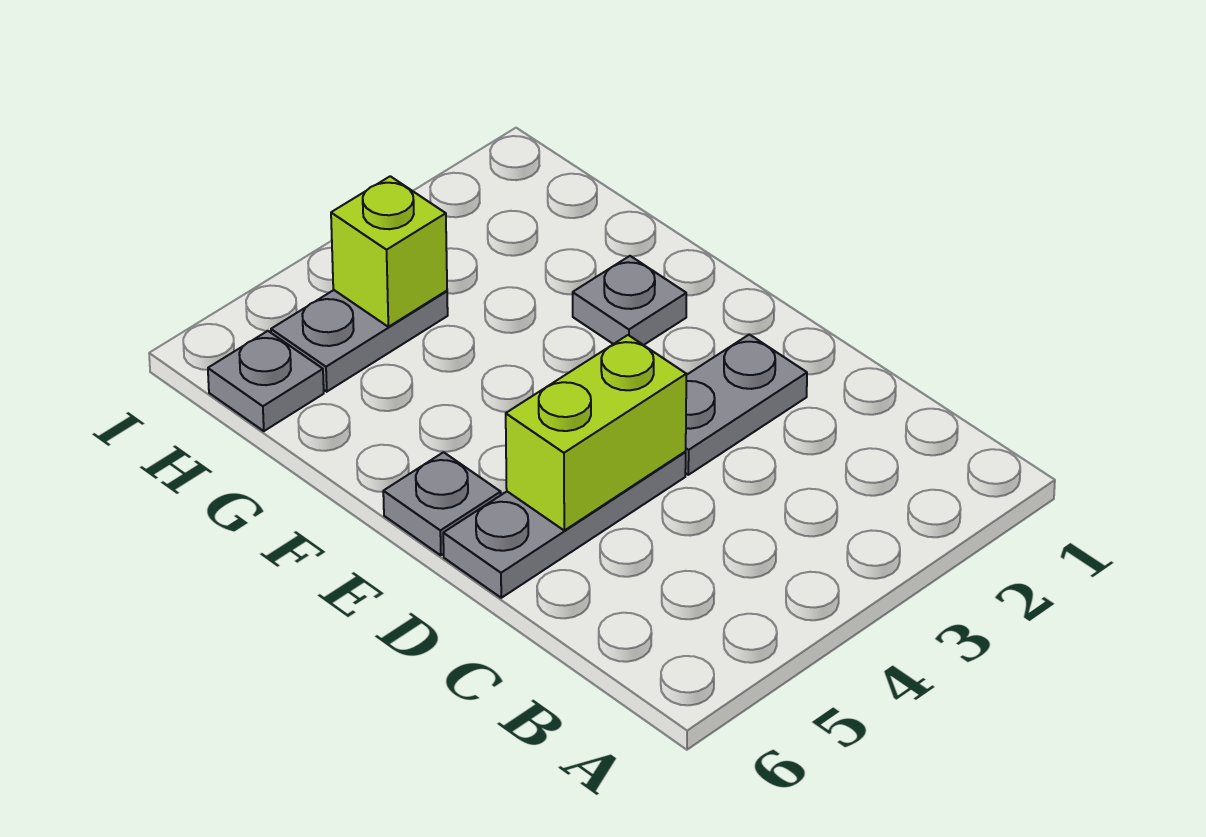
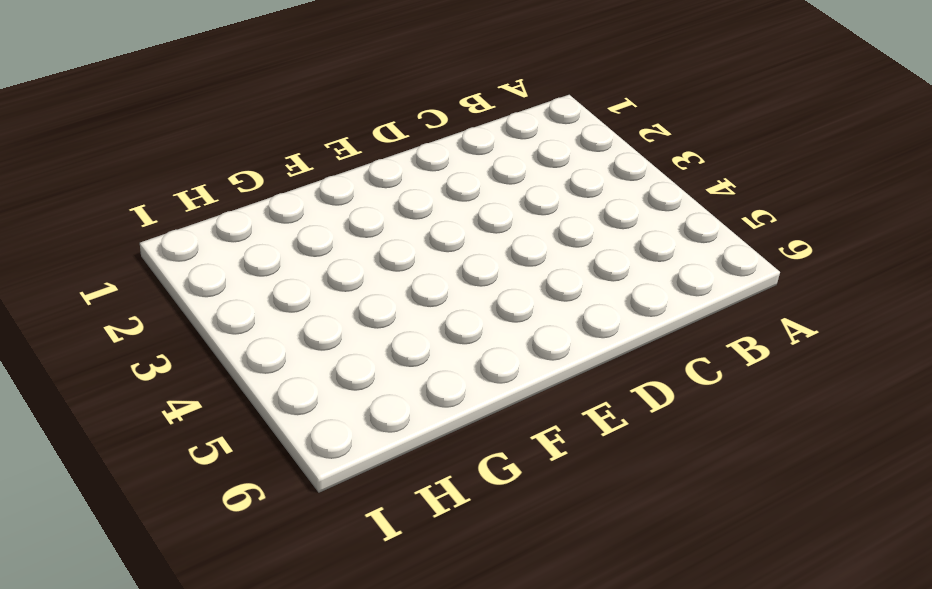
none -> grey 1x2 plate [685,334,807,475]
none -> grey 1x3 plate [443,452,686,598]

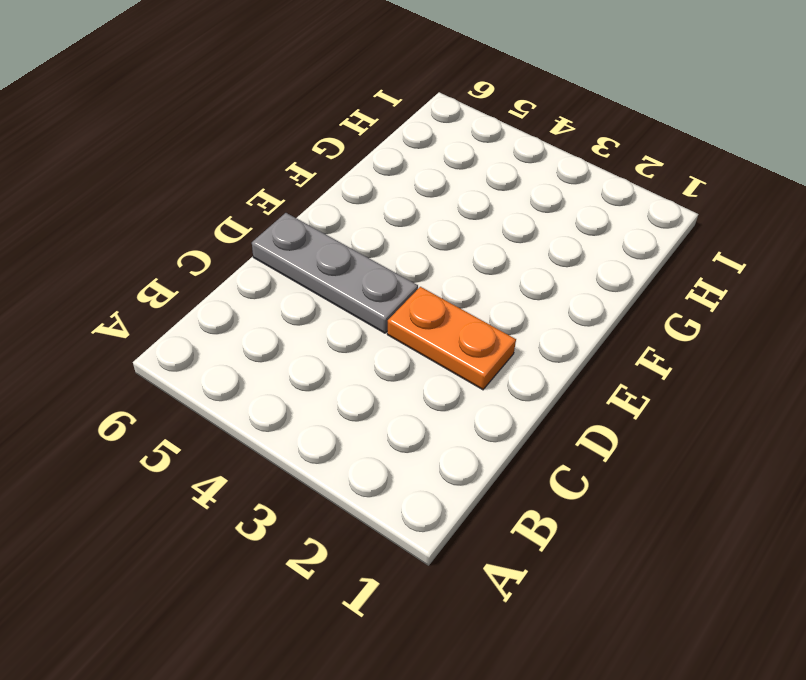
orange 1x2 plate [387,287,516,390] -> grey 1x2 plate [685,334,807,475]
none -> grey 1x1 plate [383,452,501,555]
none -> grey 1x1 plate [573,256,686,345]

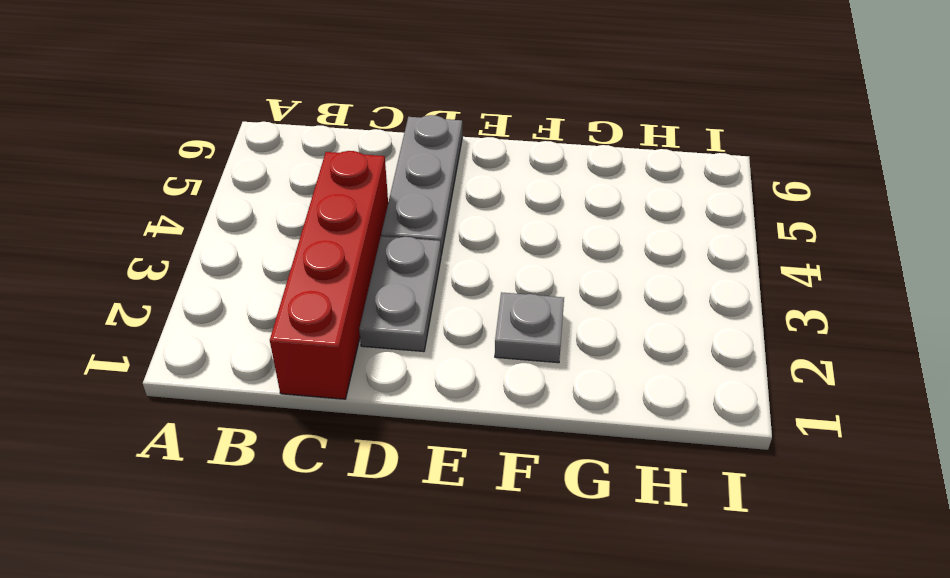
red 1x4 brick [270,151,388,399] -> none
none -> grey 1x1 plate [383,452,501,555]
none -> grey 1x2 plate [271,290,448,392]

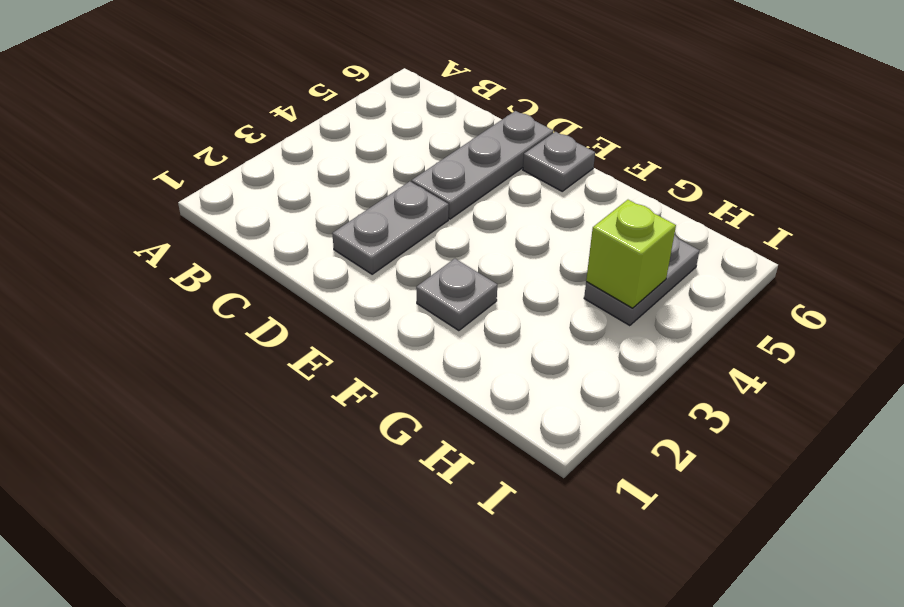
none -> grey 1x1 plate [208,331,324,431]
none -> lime 1x2 brick [506,335,686,530]

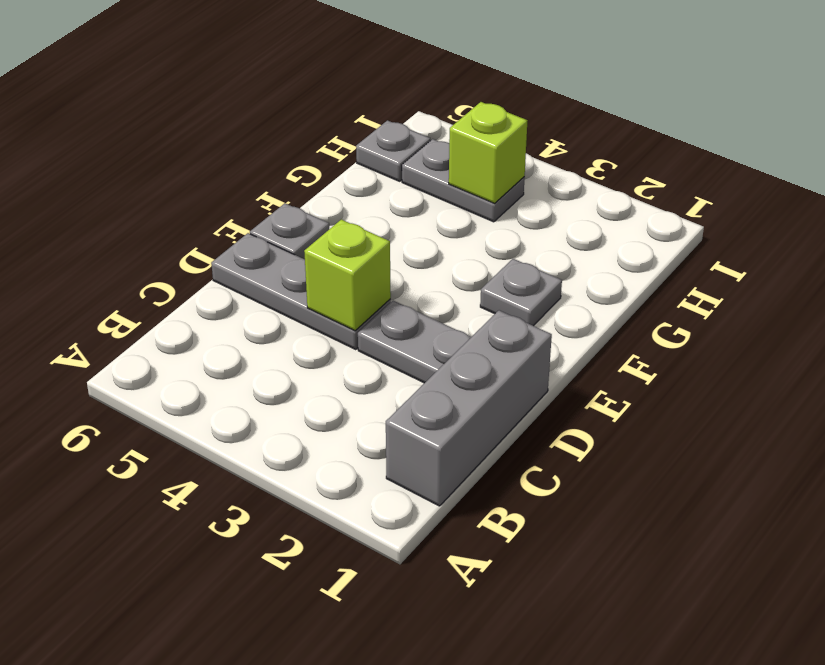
grey 1x3 brick [386,310,552,506] -> none
lime 1x1 brick [304,219,391,331] -> lime 1x2 brick [506,335,686,530]

